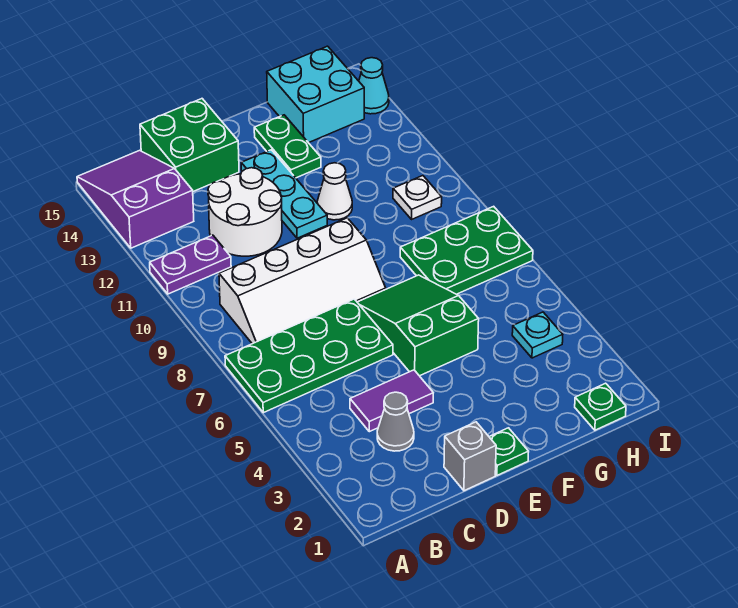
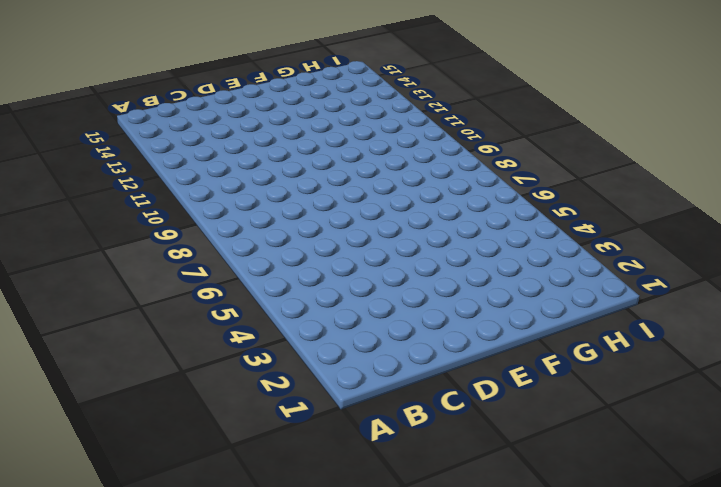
none -> green 2x4 plate [225,299,393,413]
none -> purple 1x2 plate [150,235,231,294]
none -> purple 2x3 slope [77,150,194,248]

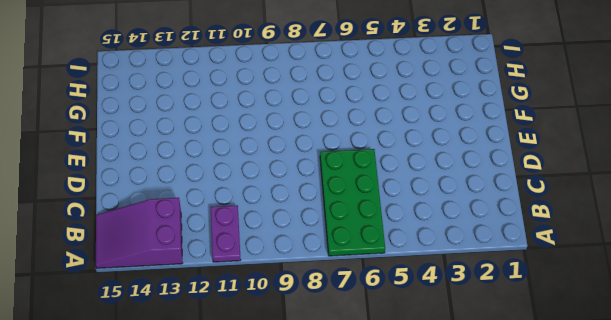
none -> white 2x4 slope [219,218,386,344]
none -> grey 1x1 cone [377,392,414,451]
none -> purple 1x2 tile [350,370,433,432]

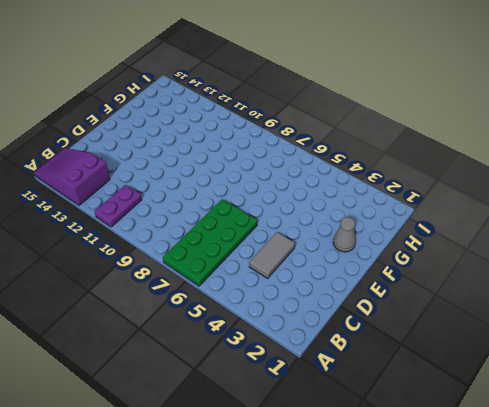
grey 1x2 tile [249,232,295,278] -> purple 1x2 tile [350,370,433,432]
grey 1x1 cone [333,217,356,252] -> grey 1x1 cone moved to [377,392,414,451]
none -> white 2x4 slope [219,218,386,344]
none -> white 2x2 round brick [208,168,282,256]
none -> green 2x2 brick [140,99,239,192]

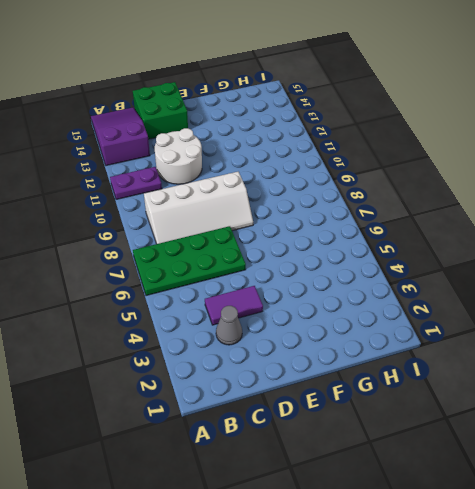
none -> grey 1x1 brick [444,422,496,491]
none -> green 1x1 plate [489,428,529,475]
none -> green 2x3 slope [357,275,479,376]

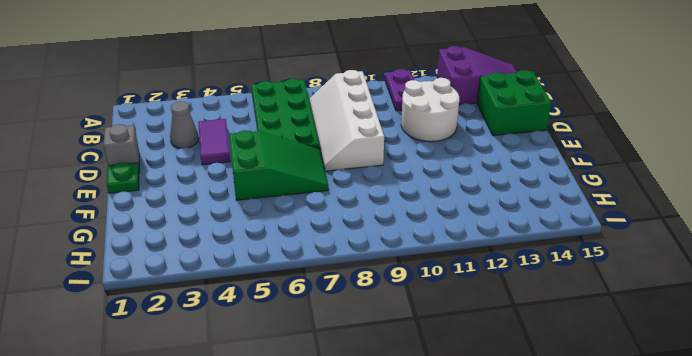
none -> cyan 1x3 plate [241,150,327,238]
none -> white 1x1 cone [317,163,352,220]
none -> green 1x2 plate [254,115,321,178]

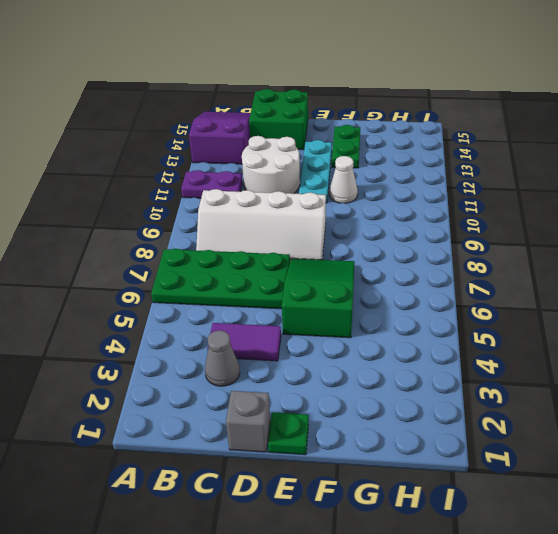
none -> green 2x3 plate [400,206,533,294]
none -> cyan 2x2 brick [267,46,364,143]
none -> green 1x1 plate [575,383,626,430]

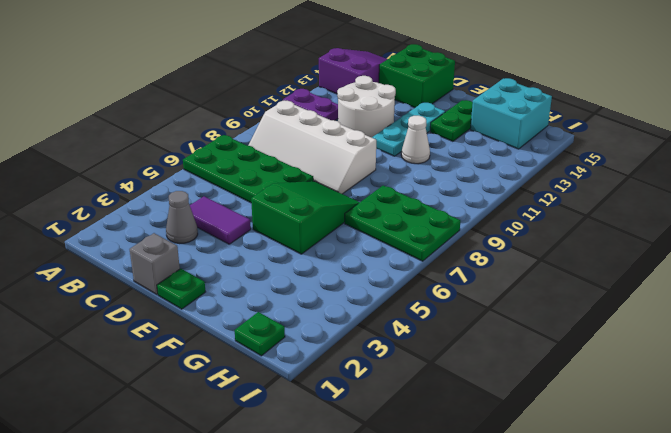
none -> cyan 1x1 plate [512,312,563,358]
none -> white 1x1 plate [393,176,442,219]
none -> cyan 1x1 cone [359,58,389,114]

